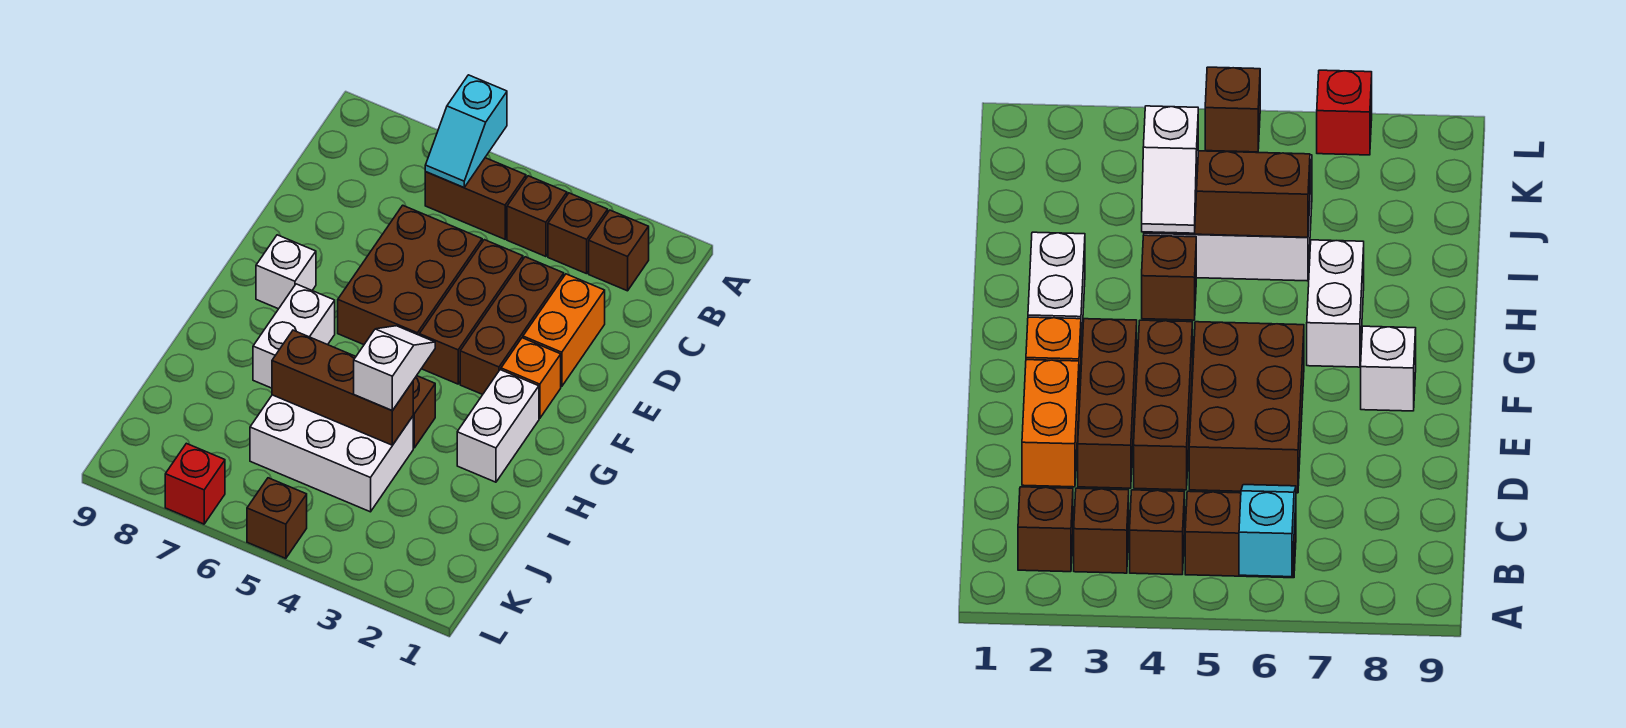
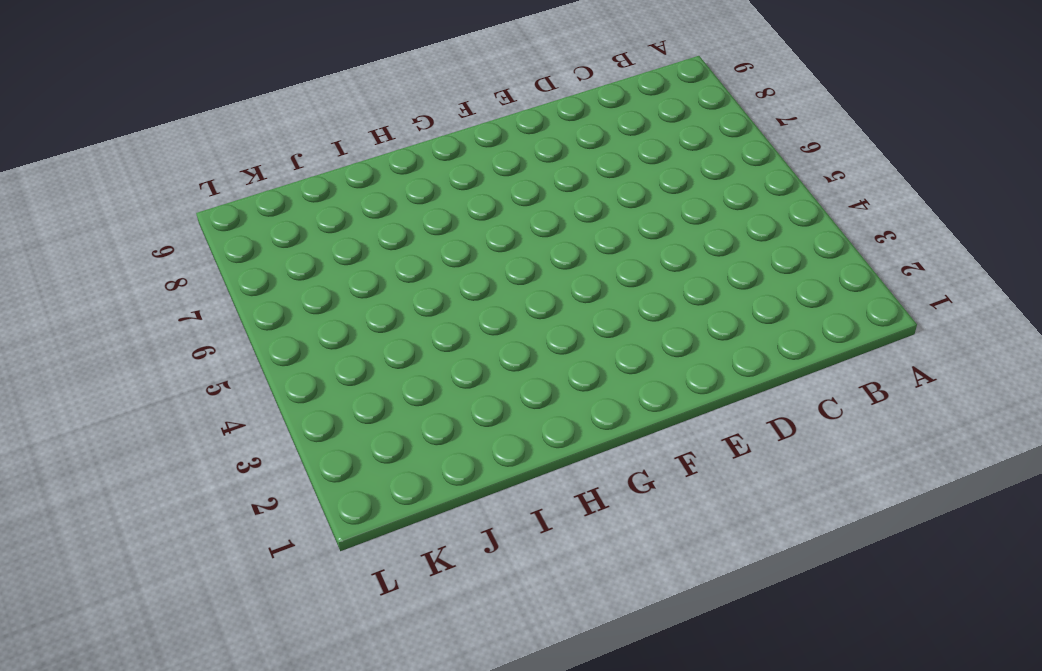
none -> brown 1x1 brick [589,210,649,291]
none -> brown 1x1 brick [548,193,608,274]
none -> brown 1x1 brick [507,176,567,257]

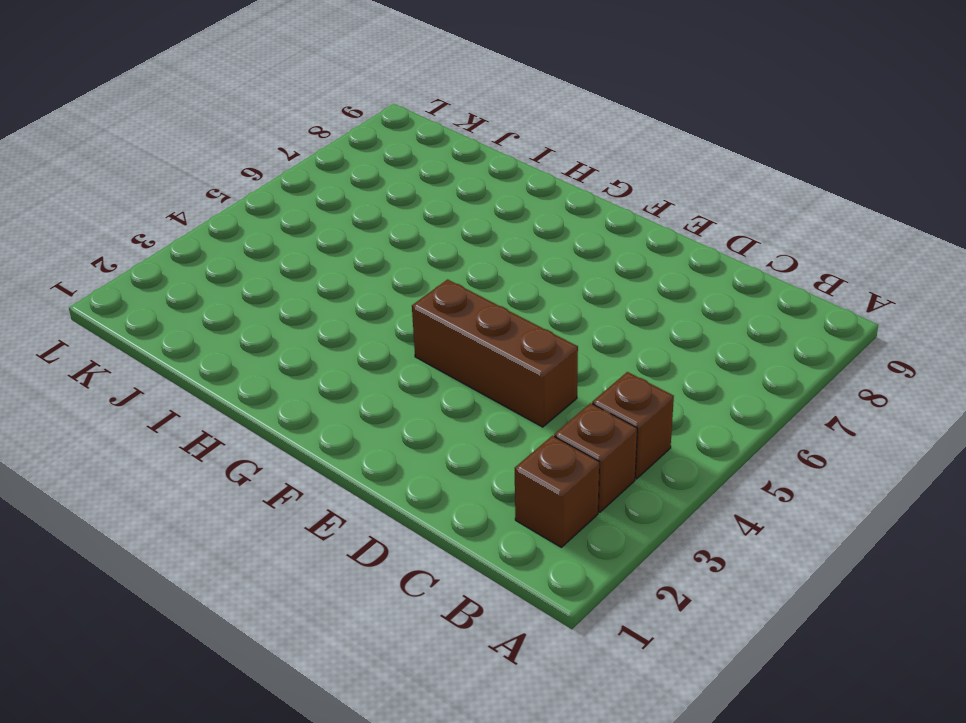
none -> brown 1x2 brick [425,158,526,239]
none -> orange 1x2 brick [523,274,605,387]
none -> brown 1x3 brick [460,257,564,395]

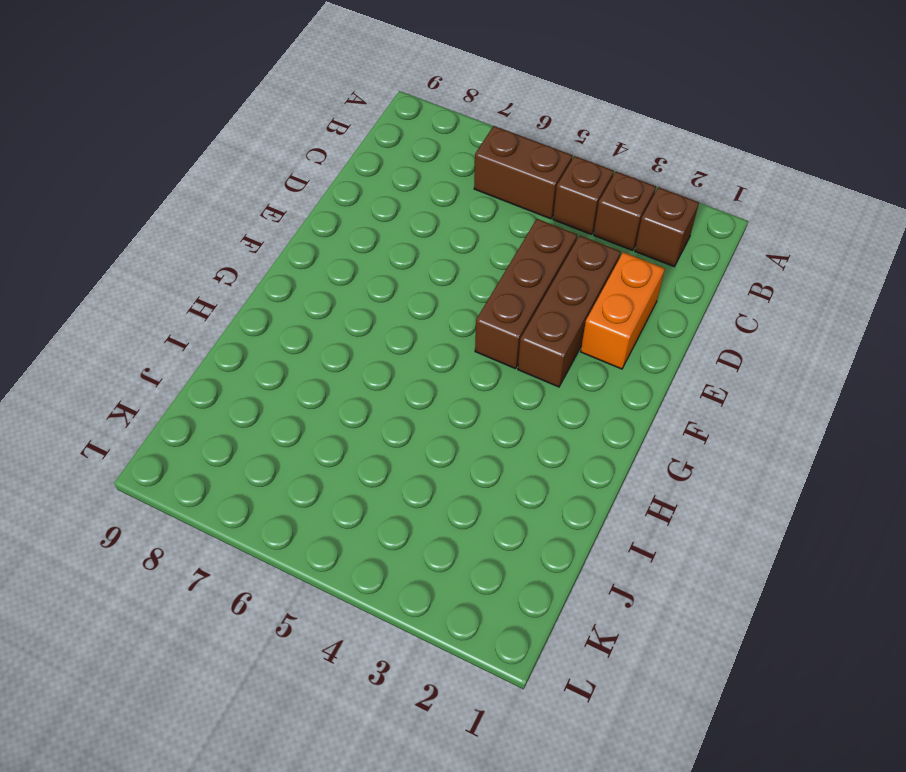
none -> brown 2x3 brick [338,205,482,345]
none -> orange 1x1 brick [501,338,561,418]
none -> white 1x1 brick [256,235,316,309]

